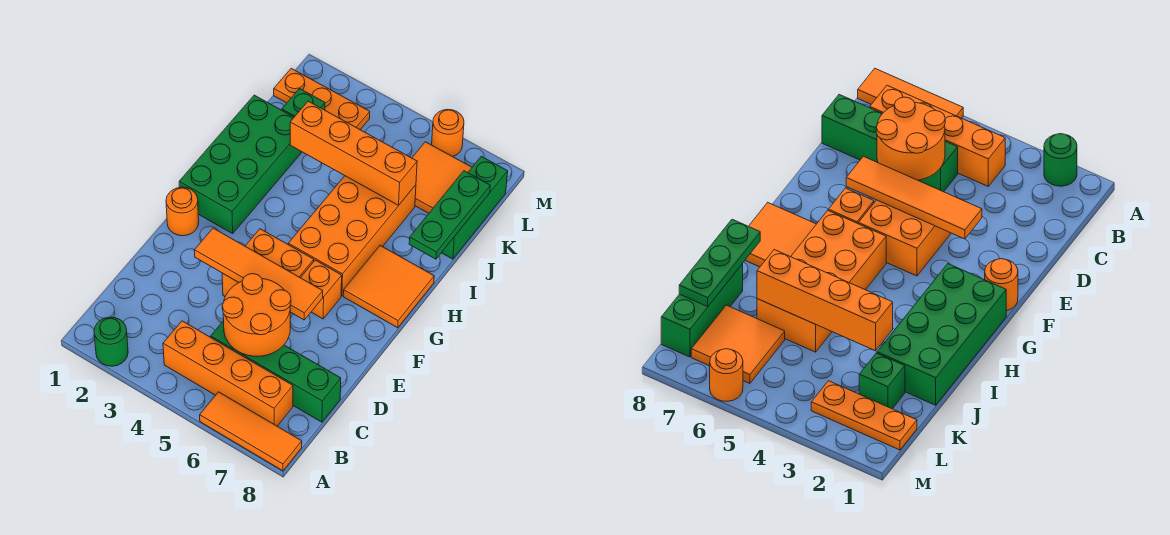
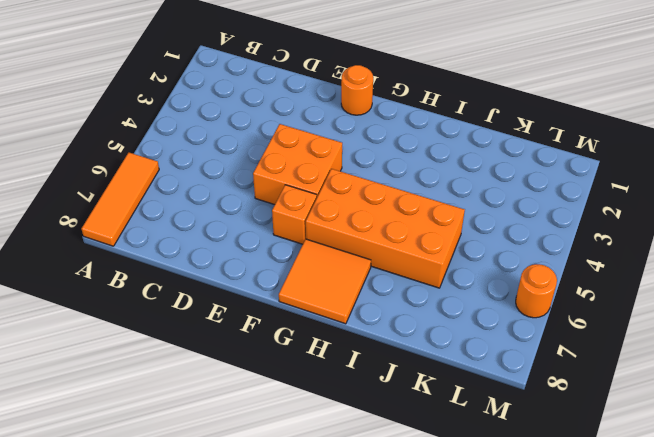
none -> green 1x1 round brick [94,317,128,366]
none -> orange 1x4 brick [163,321,293,426]
none -> green 1x4 brick [211,321,341,422]

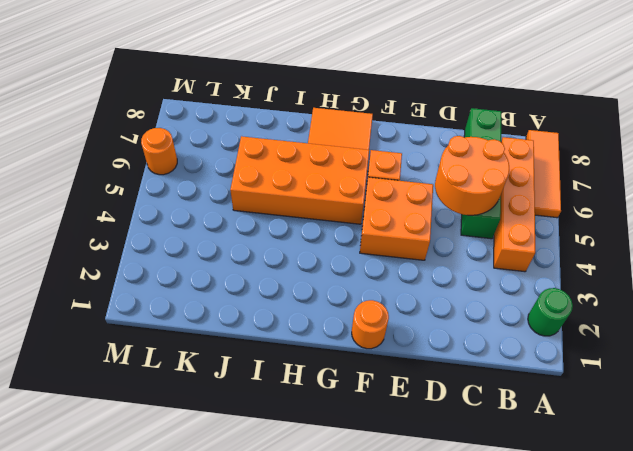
none -> green 2x4 brick [179,95,302,234]
none -> green 1x3 brick [442,156,508,259]
none -> green 1x1 brick [282,89,325,117]

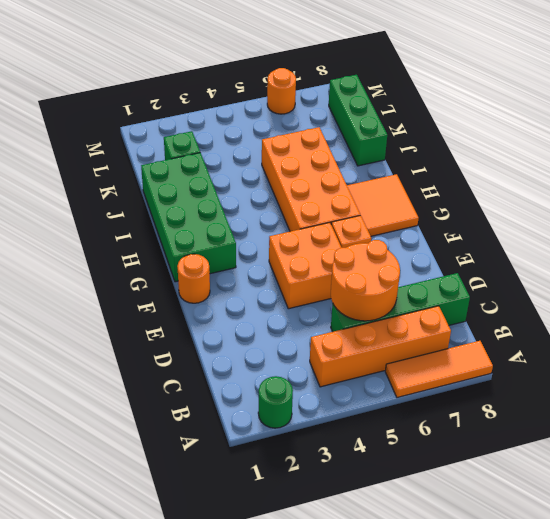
none -> orange 2x2 tile [412,142,472,213]
none -> orange 1x3 plate [274,69,370,130]
none -> orange 1x4 tile [194,228,323,320]

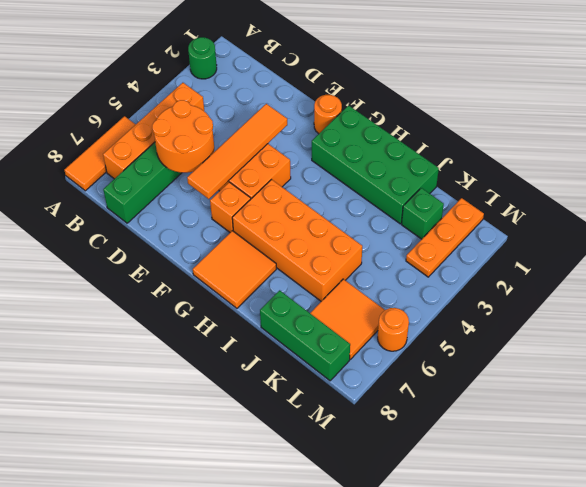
none -> green 1x3 plate [409,171,490,259]
none -> orange 1x4 brick [290,101,417,205]

